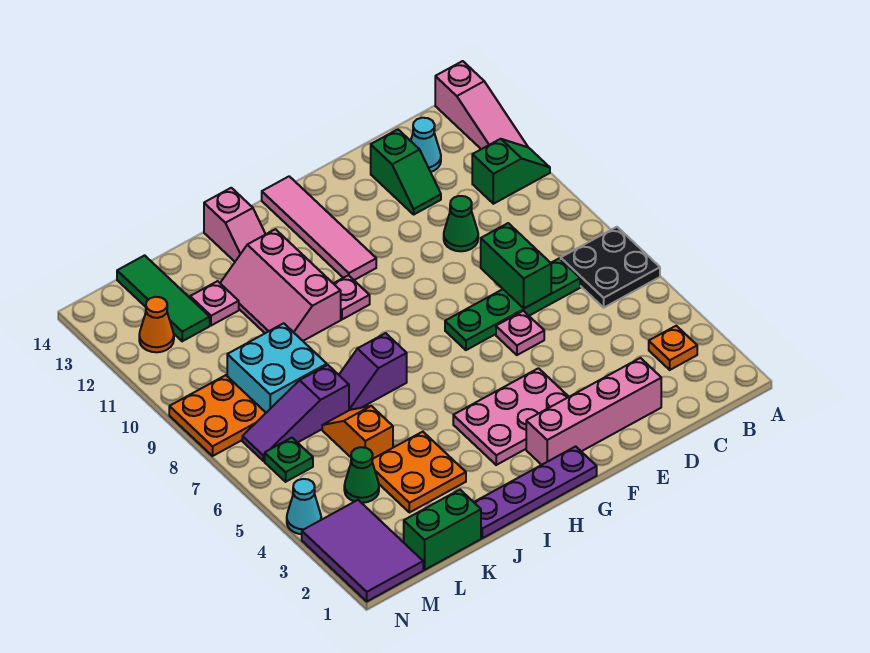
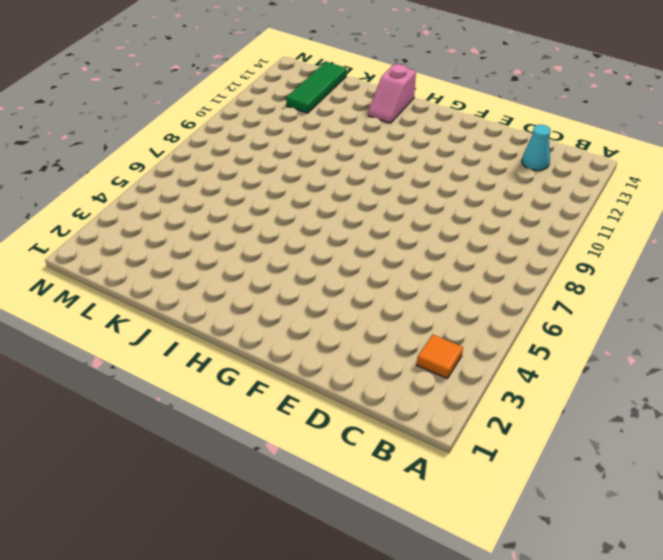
orange 1x1 tile [417,335,463,379] -> orange 1x1 plate [649,326,697,370]
none -> black 2x2 plate [561,227,660,307]
none -> green 1x2 slope [472,139,550,204]
none -> pink 1x3 slope [435,61,528,149]
none -> green 1x4 plate [445,259,580,350]

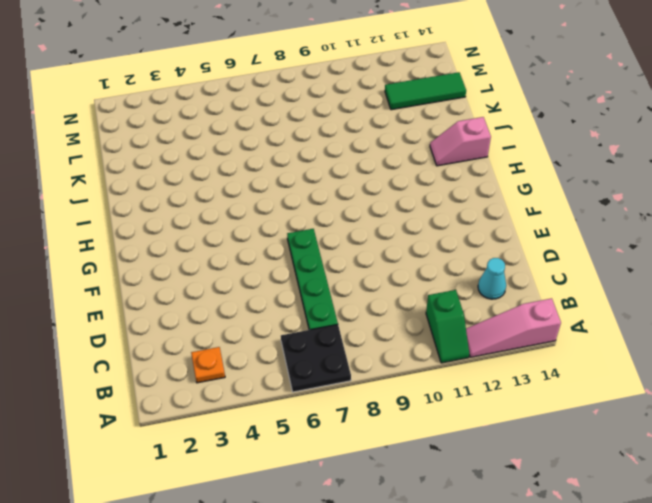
none -> pink 1x4 brick [526,358,661,465]
none -> green 1x1 cone [444,196,478,251]
none -> green 1x2 slope [371,130,441,214]
none -> pink 1x1 plate [496,311,544,355]

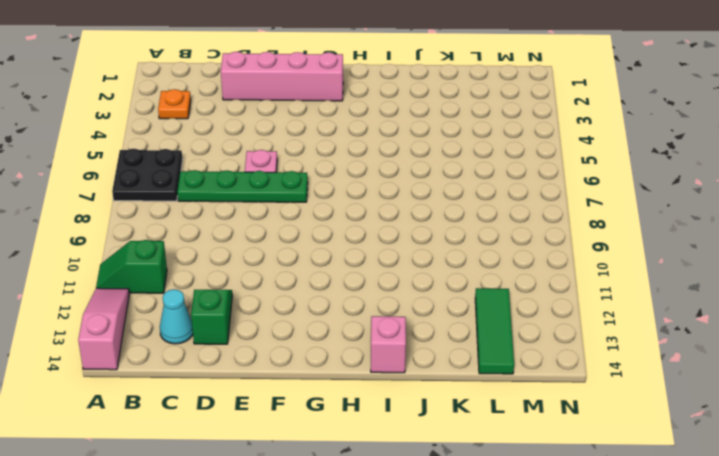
none -> green 1x1 cone [444,196,478,251]
none -> pink 2x3 plate [453,368,569,465]
none -> purple 1x4 plate [474,446,597,538]
none -> pink 1x4 tile [262,176,376,280]

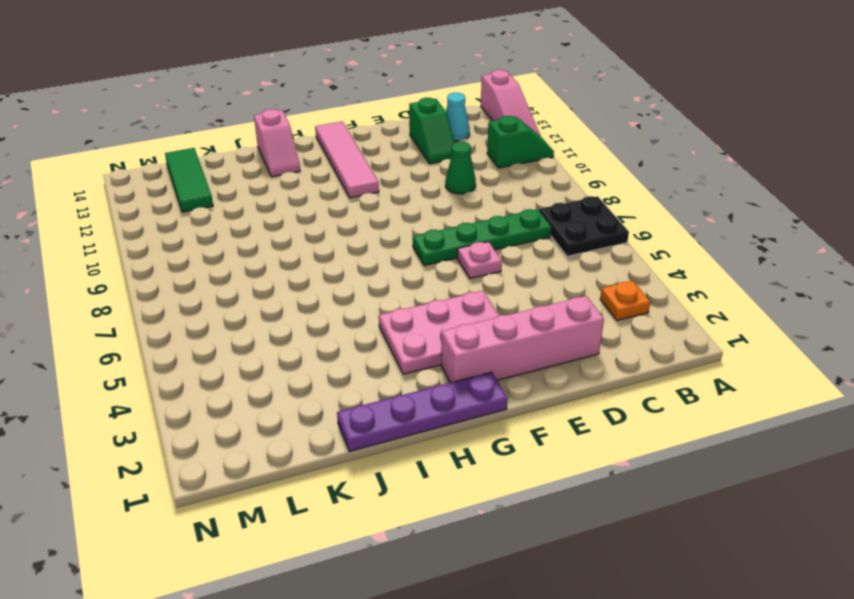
none -> pink 1x1 plate [333,275,370,319]
none -> purple 1x2 slope [339,333,407,410]
none -> pink 2x3 slope [220,229,341,341]
none -> orange 2x2 plate [372,432,466,513]

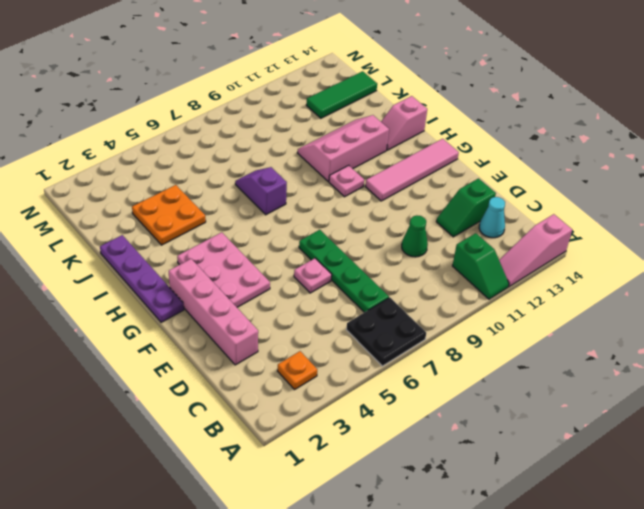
none -> green 1x2 brick [404,490,481,570]
none -> orange 1x2 slope [322,406,393,459]
none -> purple 1x3 slope [242,365,349,461]
none -> cyan 2x2 brick [227,323,327,413]

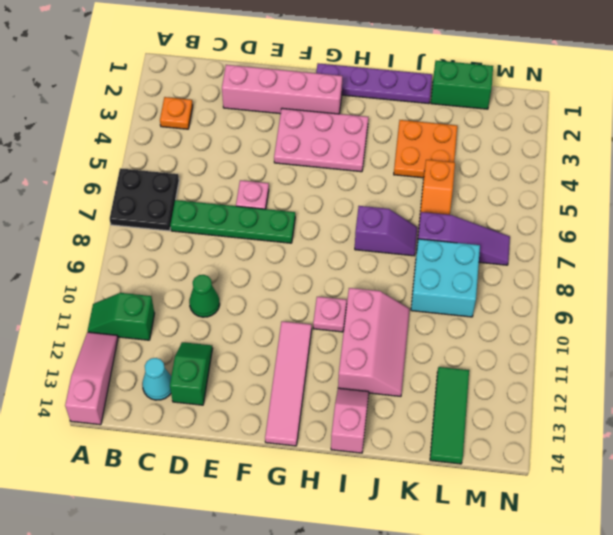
none -> pink 1x1 plate [190,281,239,326]
none -> green 1x1 cone [344,447,379,503]
none -> purple 2x3 tile [302,500,423,601]
none -> green 1x1 plate [265,438,313,482]

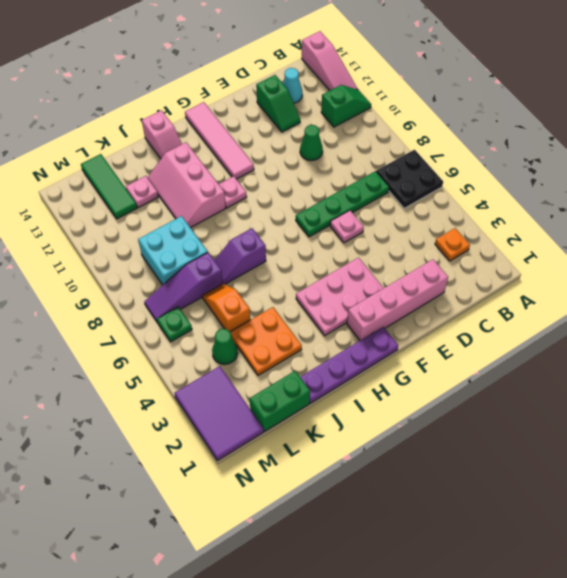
none -> orange 2x2 plate [169,375,266,456]
none -> orange 1x1 cone [139,297,174,352]
none -> cyan 1x1 cone [287,479,321,534]
none -> green 1x2 brick [481,223,551,308]

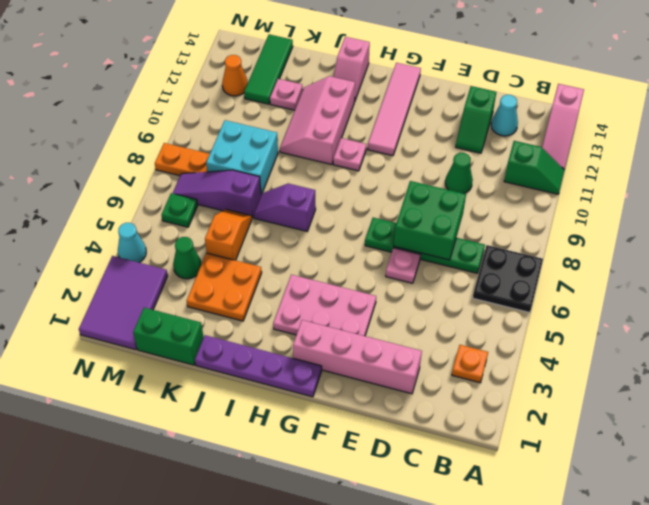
green 2x2 brick [394,181,466,260] -> green 1x2 brick [481,223,551,308]
orange 1x2 plate [155,143,210,176] -> orange 2x2 plate [169,375,266,456]

